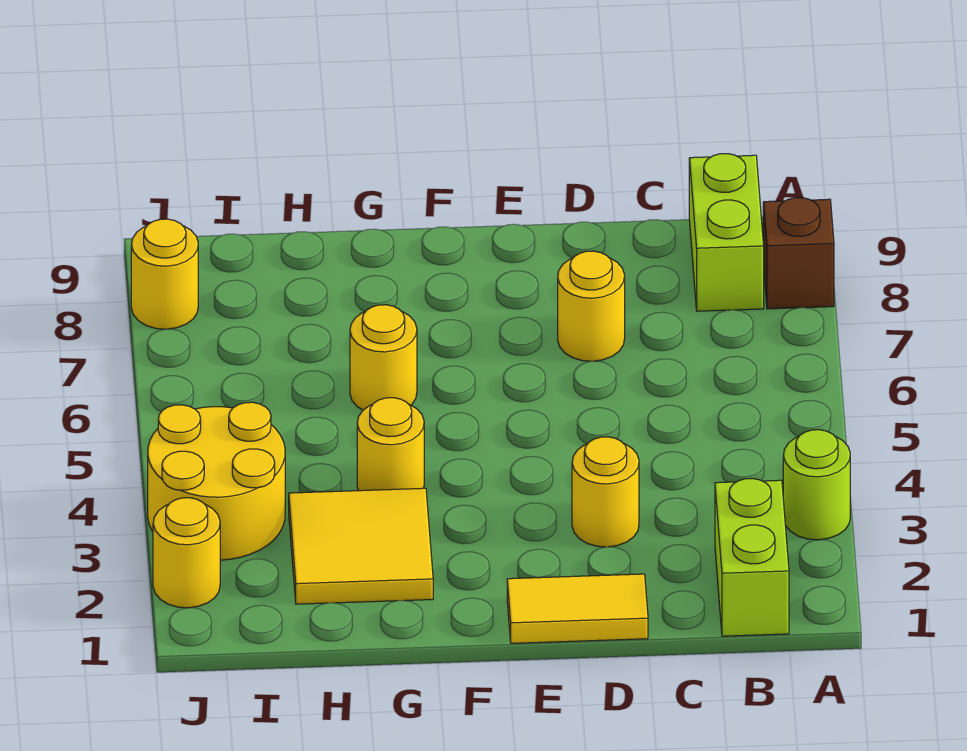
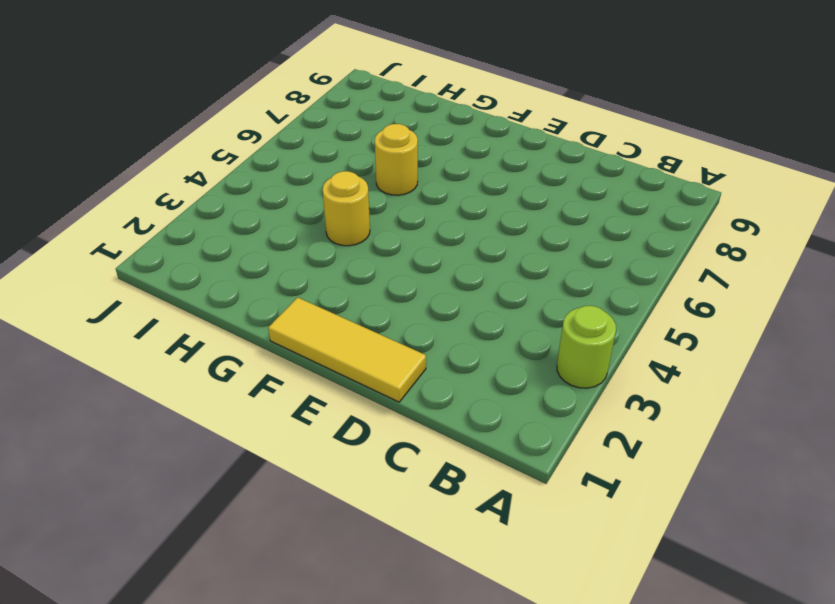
yellow 1x3 tile [268,297,426,402] -> yellow 1x2 tile [507,574,648,643]
none -> brown 1x1 brick [763,198,834,309]
none -> lime 1x2 brick [715,479,789,636]
none -> lime 1x2 brick [689,154,764,311]

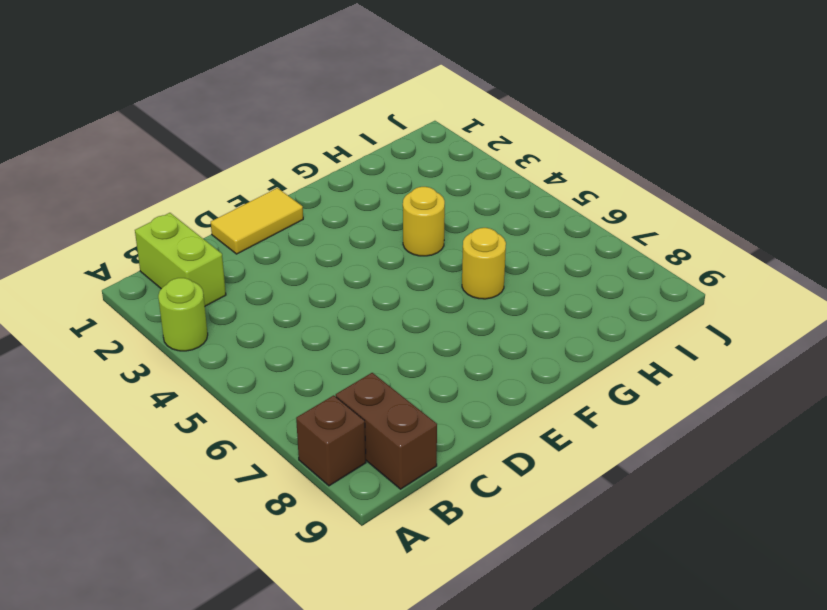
brown 1x2 brick [336,373,437,489] -> lime 1x2 brick [689,154,764,311]
none -> yellow 1x1 round brick [572,437,639,547]
none -> yellow 1x1 round brick [558,251,625,361]
none -> yellow 2x2 tile [289,488,433,604]

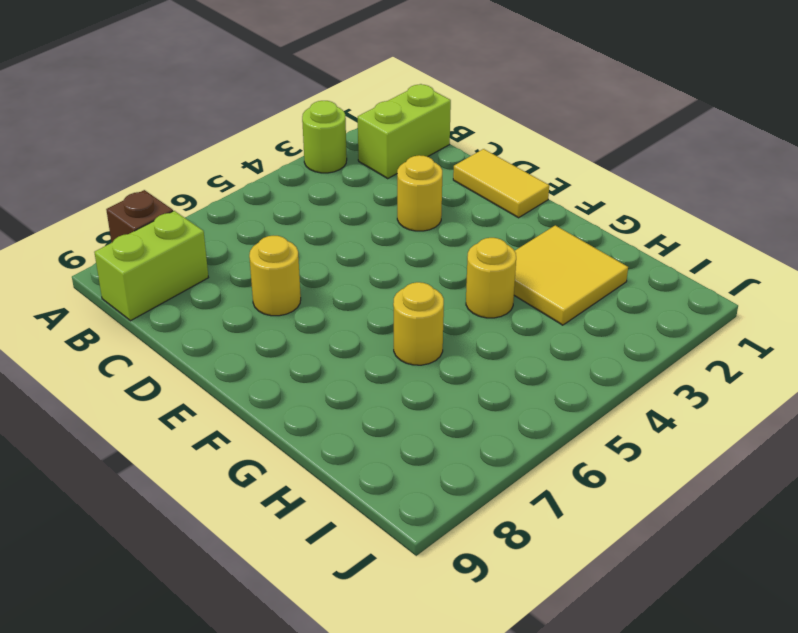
none -> yellow 2x2 round brick [148,402,285,560]
none -> yellow 1x1 round brick [153,498,220,608]
none -> yellow 1x1 round brick [131,219,198,329]

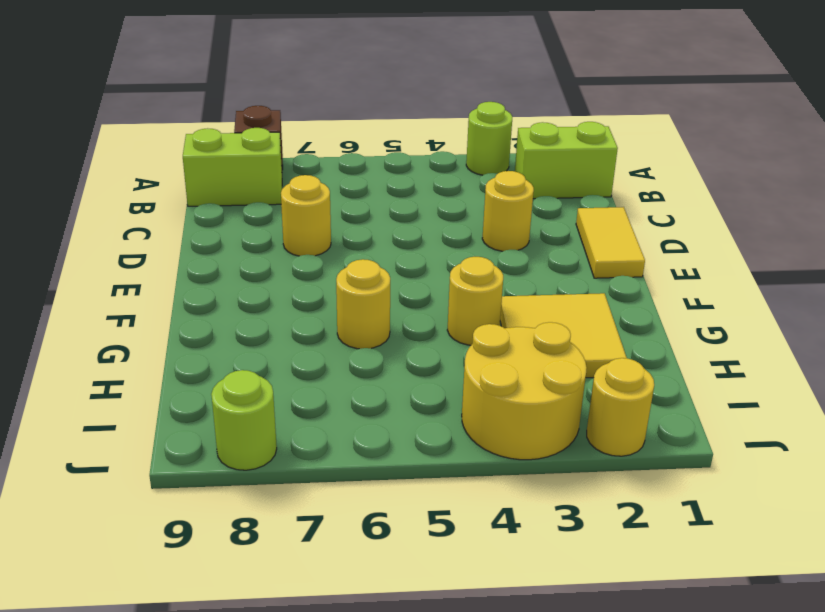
lime 1x1 round brick [211,370,277,470] -> yellow 1x1 round brick [131,219,198,329]

